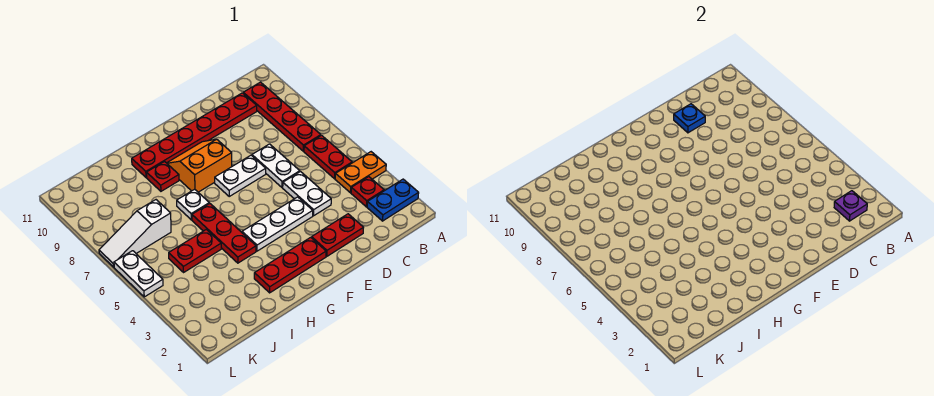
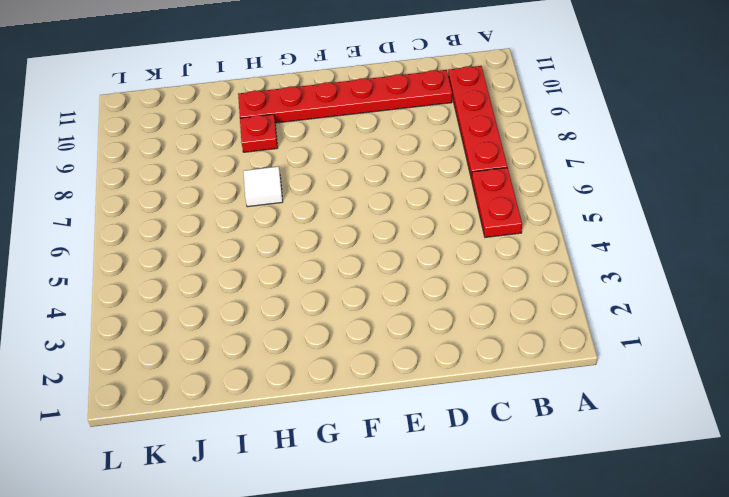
white 1x1 tile [243,166,283,207] -> white 1x1 plate [177,189,209,220]
none -> blue 1x2 plate [367,179,419,221]
none -> orange 1x2 plate [335,152,386,193]
none -> red 1x1 plate [351,177,384,207]

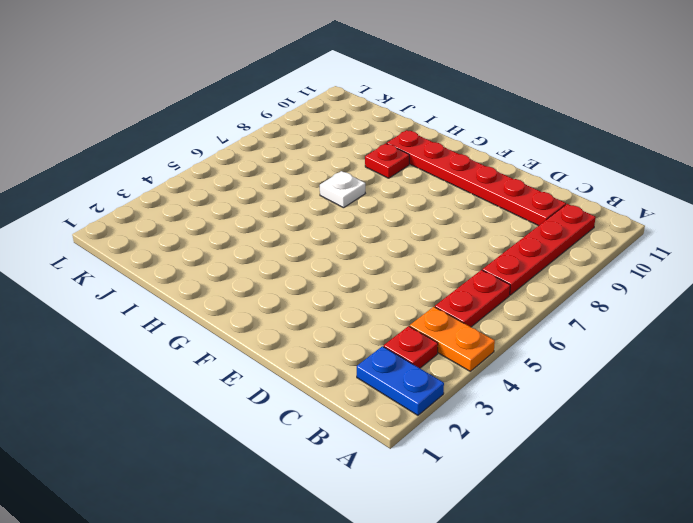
none -> red 1x2 plate [312,214,363,256]
none -> white 1x2 plate [283,172,331,216]
none -> white 1x2 plate [252,144,300,188]

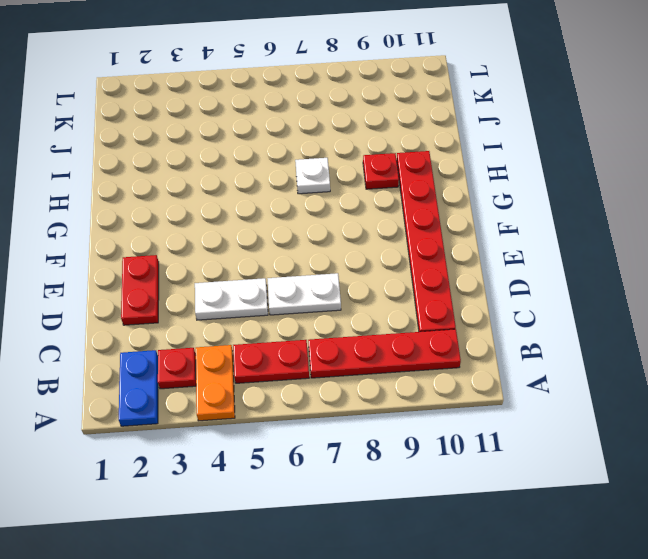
none -> white 1x3 plate [242,197,313,251]
none -> white 1x2 plate [215,155,266,196]
none -> red 1x3 plate [254,237,326,293]

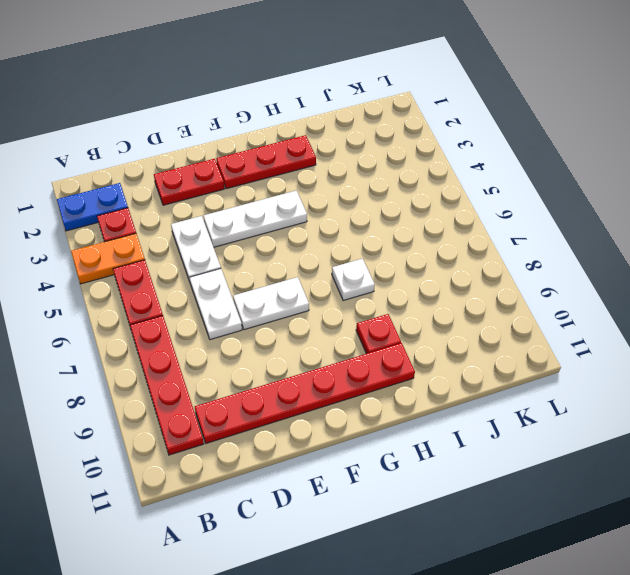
none -> orange 2x2 slope [167,139,232,192]
none -> red 1x3 plate [192,204,256,263]
none -> red 1x2 plate [169,229,221,272]

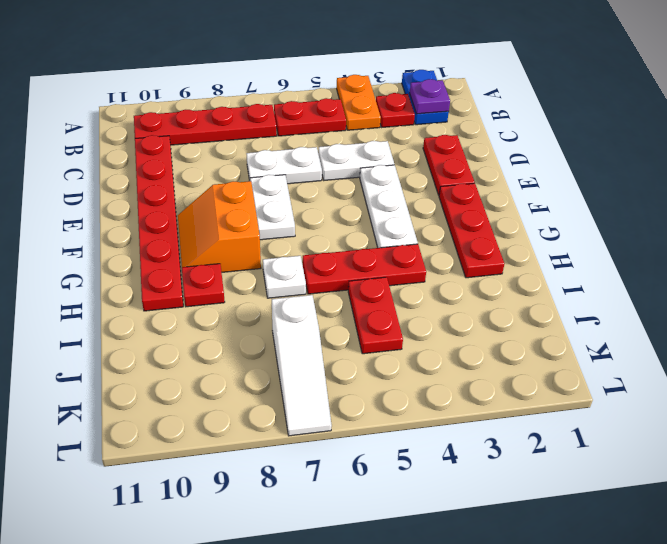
none -> white 1x2 plate [114,251,163,297]
none -> blue 1x1 plate [674,104,705,133]

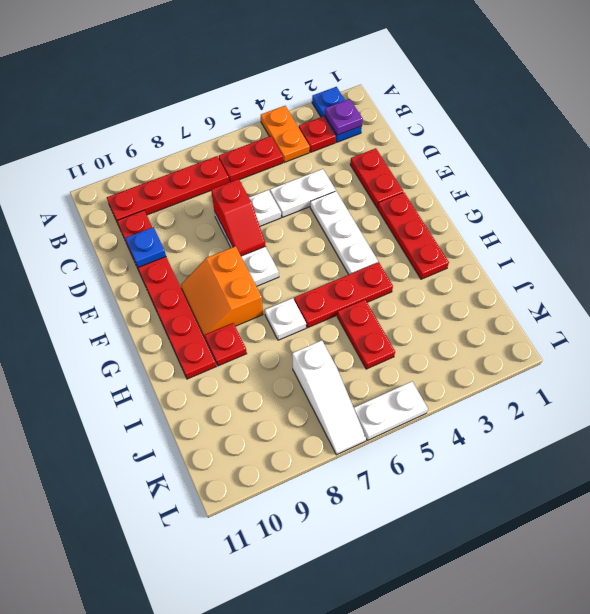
red 1x2 slope [211,179,265,256] -> none

